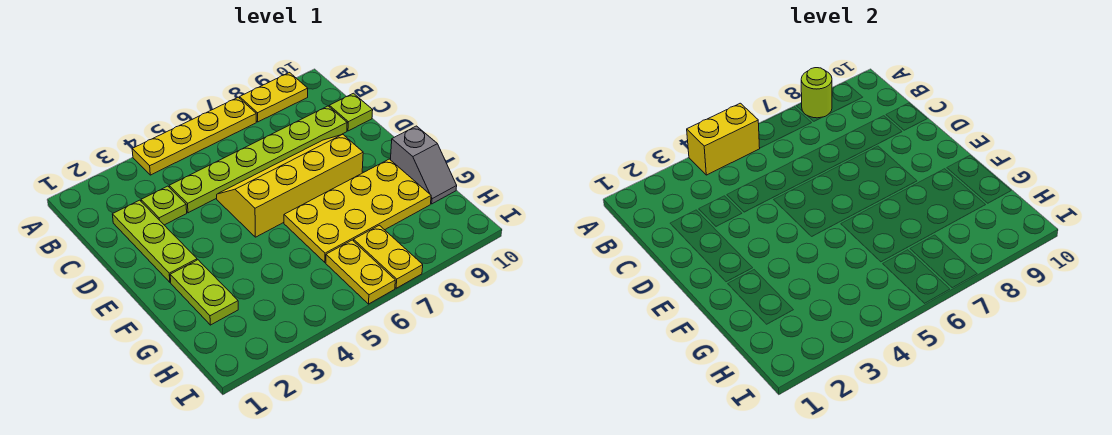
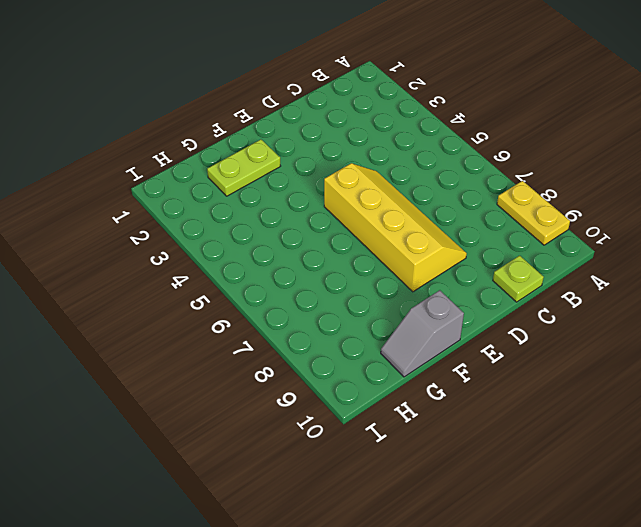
none -> yellow 1x4 plate [132,97,256,175]
none -> lime 1x3 plate [112,200,197,282]
none -> lime 1x1 plate [141,186,187,225]

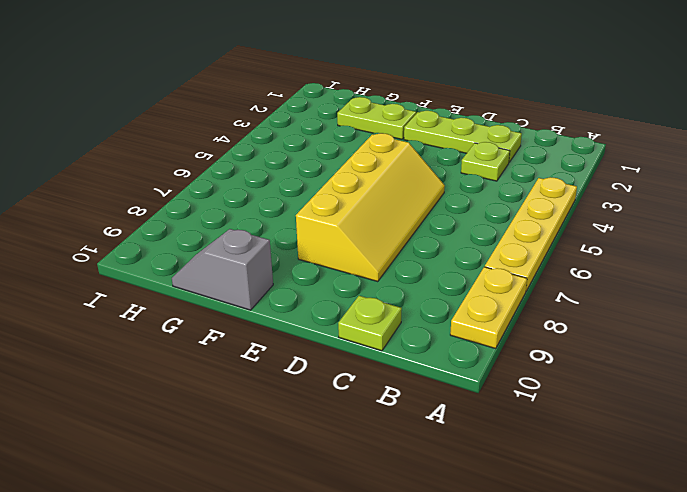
none -> lime 1x6 plate [169,106,347,213]
none -> yellow 2x4 plate [284,159,431,262]
none -> yellow 1x2 plate [326,240,395,304]

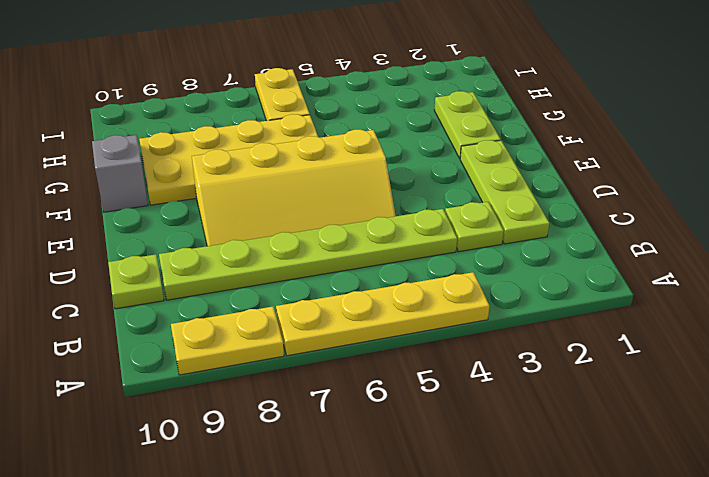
none -> yellow 1x2 plate [354,225,423,288]
none -> yellow 1x2 brick [687,103,760,175]
none -> lime 1x1 round brick [801,68,832,118]

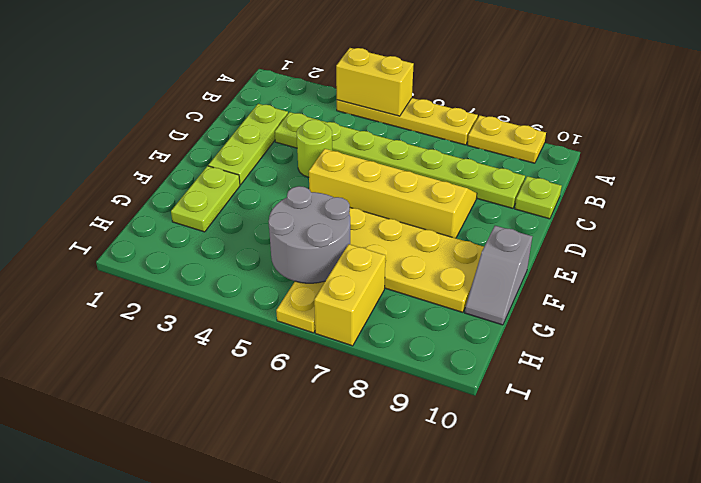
lime 1x1 round brick [297,120,332,177] -> lime 1x1 round brick moved to [801,68,832,118]
grey 2x2 round brick [269,186,350,283] -> none
yellow 1x2 brick [314,244,386,346] -> yellow 1x2 plate [354,225,423,288]

